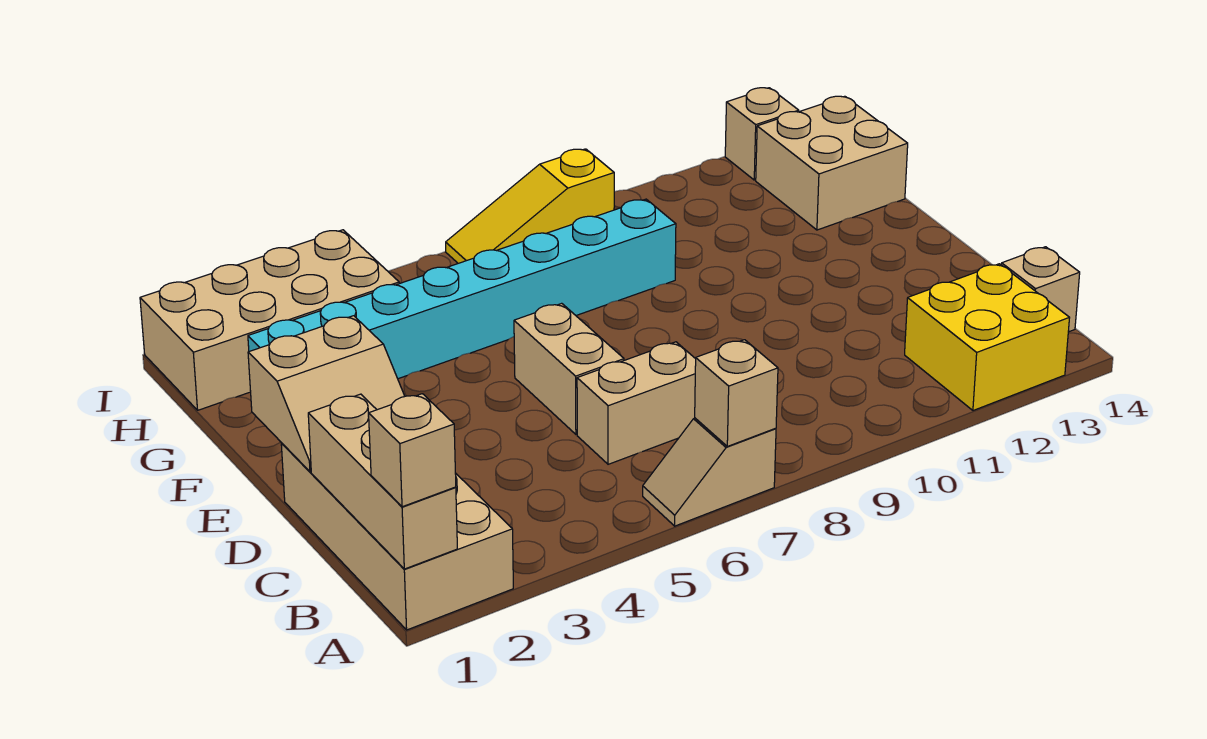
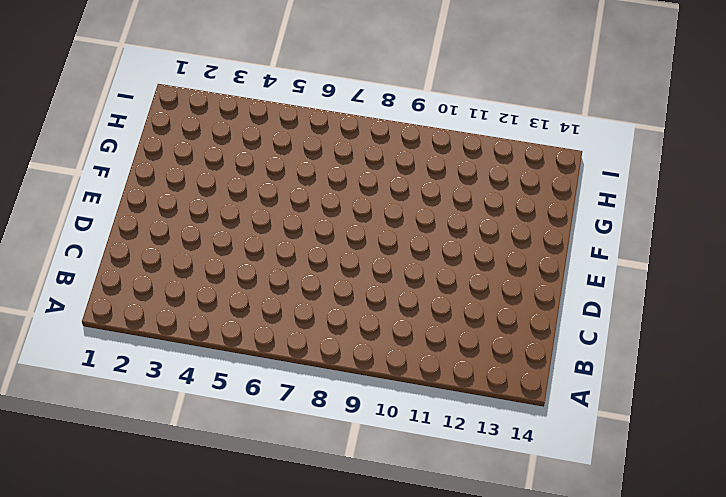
none -> tan 2x4 brick [281,443,513,630]
none -> tan 1x2 slope [643,418,776,526]
none -> yellow 2x2 brick [905,264,1070,411]

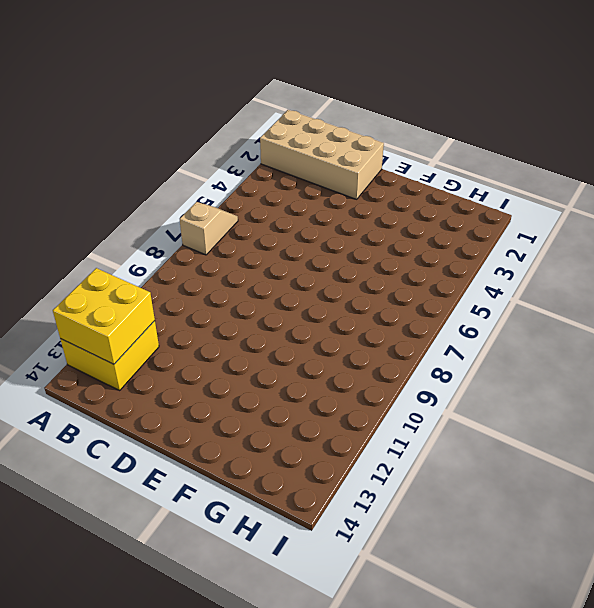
yellow 2x2 brick [53,268,155,364] -> none
none -> tan 1x1 brick [1002,247,1080,332]
none -> tan 1x2 brick [577,342,696,464]
none -> tan 1x2 brick [514,303,624,434]

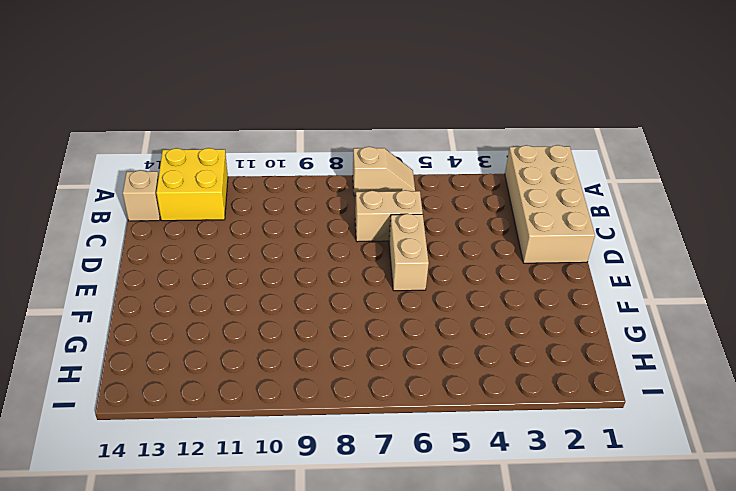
none -> cyan 1x8 brick [248,199,676,379]
none -> tan 2x2 brick [756,96,908,230]
none -> tan 2x4 brick [140,230,399,410]

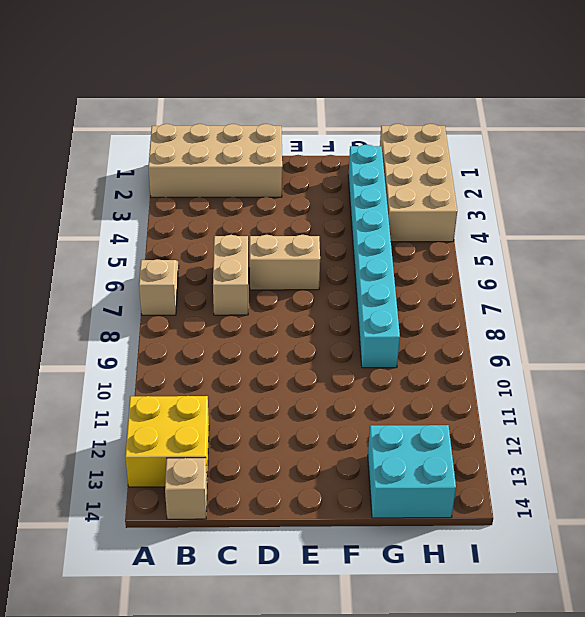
cyan 2x2 brick [368,425,456,518] -> tan 2x2 brick [756,96,908,230]
none -> yellow 1x3 slope [446,149,614,263]
none -> tan 1x1 brick [725,88,799,180]
none -> tan 1x3 brick [308,394,457,569]

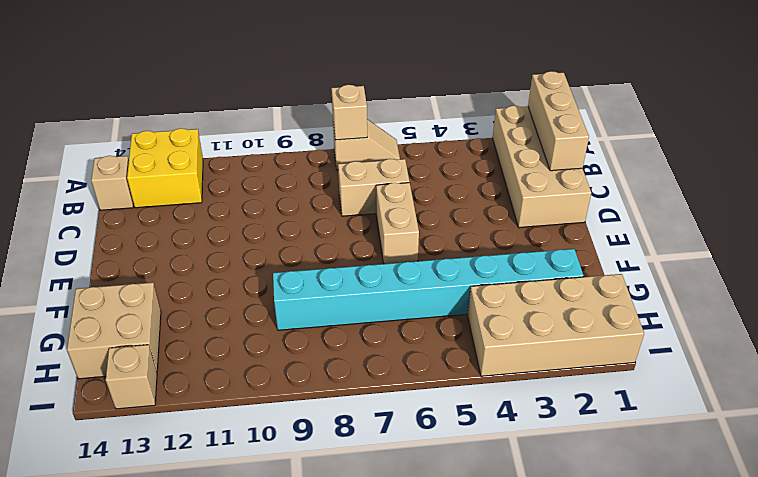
none -> yellow 1x3 slope [446,149,614,263]
none -> tan 2x2 slope [248,316,405,472]
none -> tan 1x1 brick [369,394,456,507]

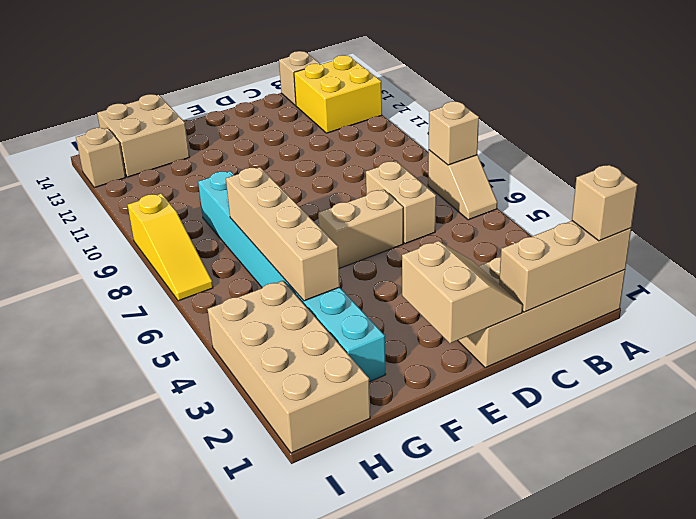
tan 1x4 brick [226,167,340,301] -> none

